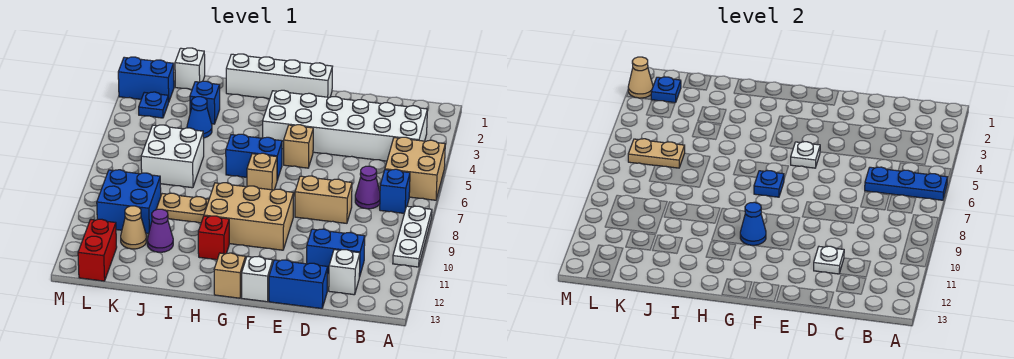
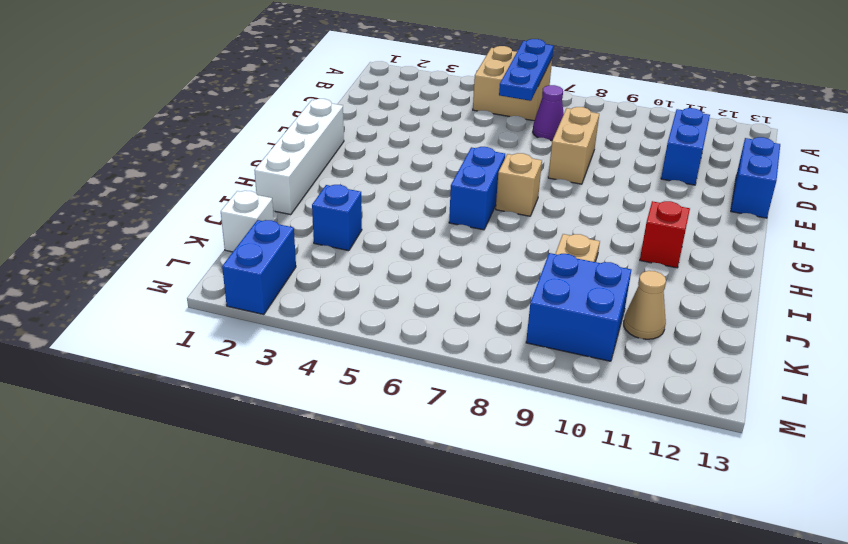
none -> white 1x3 plate [393,206,432,267]
none -> white 2x6 brick [263,90,427,161]
none -> blue 1x1 brick [380,169,410,213]
none -> white 1x1 brick [329,250,360,295]

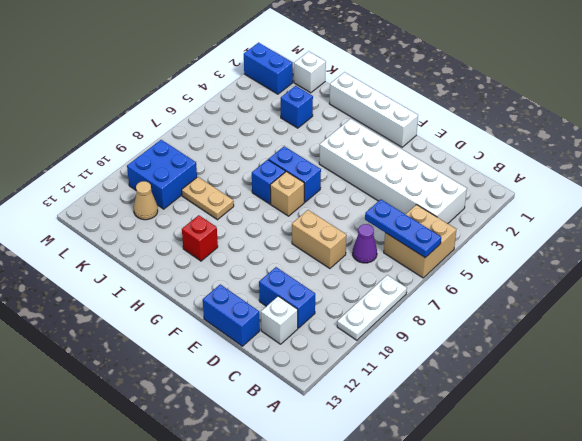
blue 1x1 brick [252,160,285,204] -> blue 1x1 brick moved to [380,169,410,213]
none -> tan 1x1 brick [284,125,313,168]
none -> tan 2x3 brick [204,183,294,250]
none -> white 1x1 brick [242,256,273,302]
none -> tan 1x1 brick [214,253,245,298]

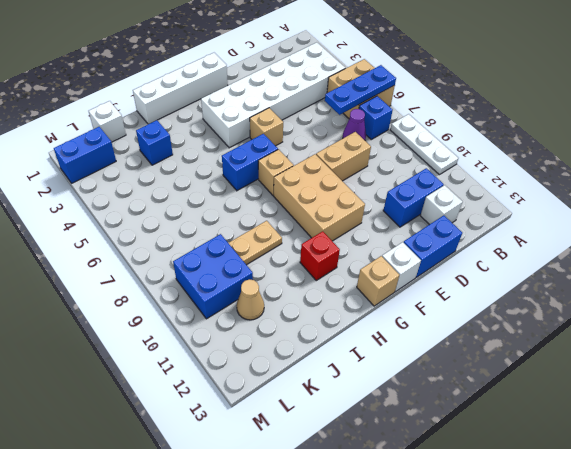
tan 2x3 brick [274,154,365,241] -> tan 2x3 brick turned to [204,183,294,250]
none -> blue 1x1 cone [187,97,212,138]
none -> white 2x2 brick [141,125,204,188]
none -> purple 1x1 cone [147,209,173,252]
none -> blue 1x1 plate [139,92,168,118]

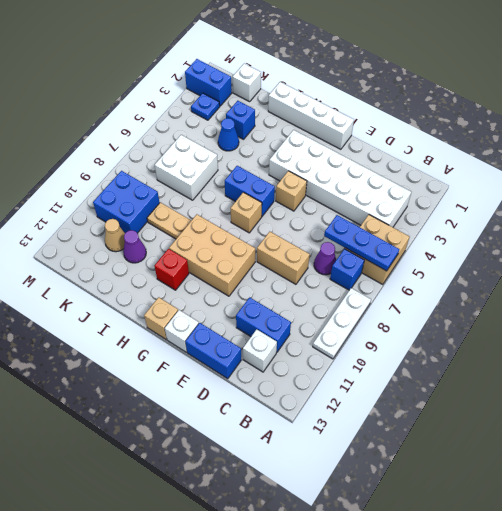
none -> red 1x2 brick [78,219,117,281]
none -> white 1x1 plate [814,246,844,274]
none -> white 1x1 plate [791,142,820,168]
none -> blue 1x1 plate [754,171,784,197]

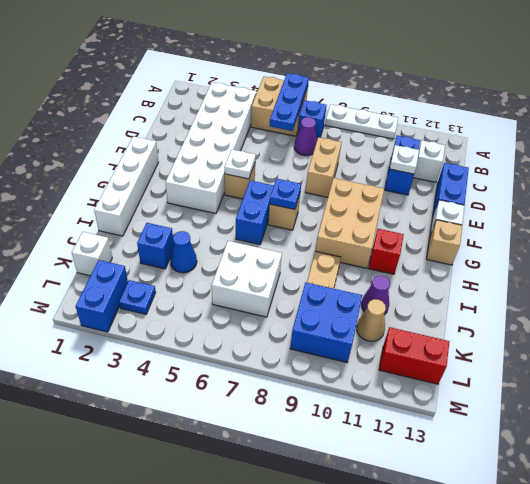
none -> blue 1x1 cone [740,202,766,246]
none -> tan 1x2 plate [628,139,685,168]
none -> blue 1x1 plate [651,77,681,103]
none -> tan 1x1 cone [628,57,653,98]

